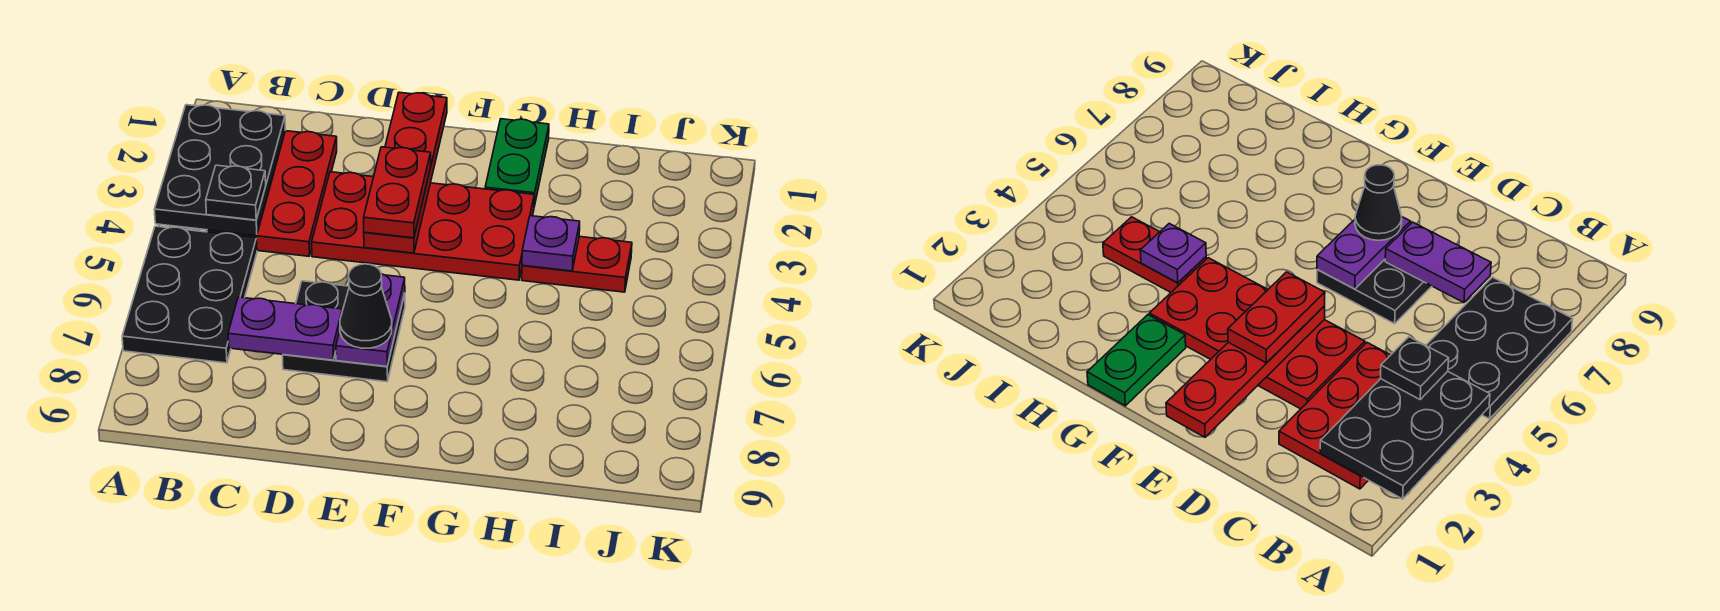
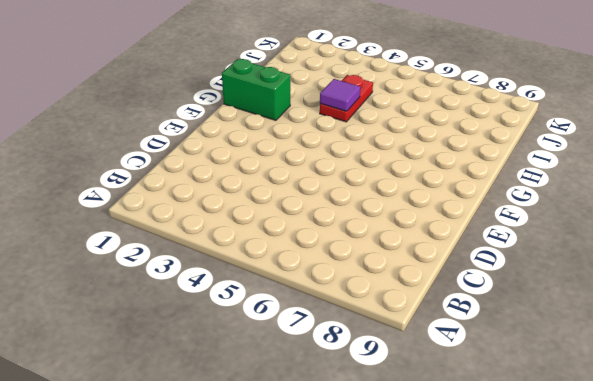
green 1x2 brick [222,59,290,120] -> green 1x2 plate [485,119,549,206]
purple 1x1 tile [320,79,360,111] -> purple 1x1 plate [522,216,580,271]
none -> black 2x3 plate [122,226,257,363]
none -> red 2x3 plate [207,131,337,256]
none -> red 2x4 plate [312,172,534,280]

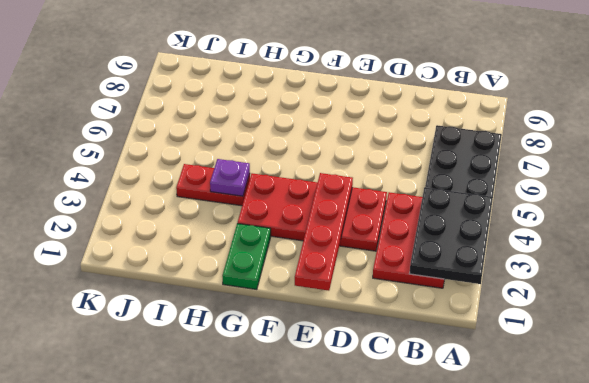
none -> black 2x2 plate [282,281,405,382]
none -> purple 1x2 plate [228,297,342,360]
none -> purple 1x2 plate [336,274,405,366]

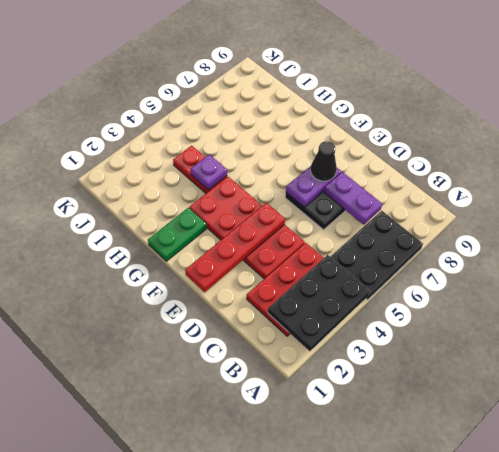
none -> black 1x1 plate [206,165,266,220]
none -> red 1x2 plate [364,147,431,238]

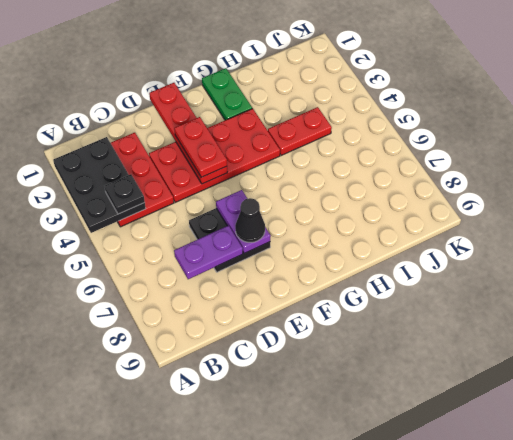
none -> black 2x3 plate [122,226,257,363]
none -> purple 1x1 plate [522,216,580,271]

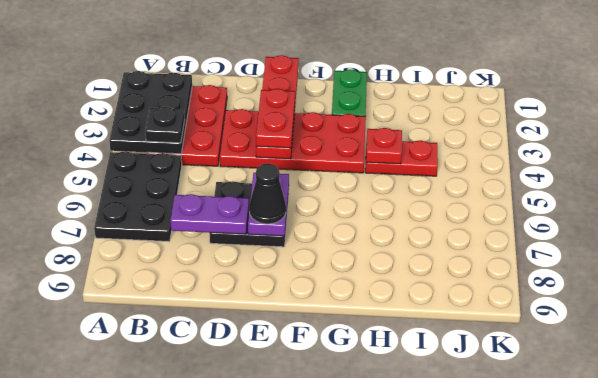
red 1x1 plate [366,128,402,164] -> purple 1x1 plate [522,216,580,271]

